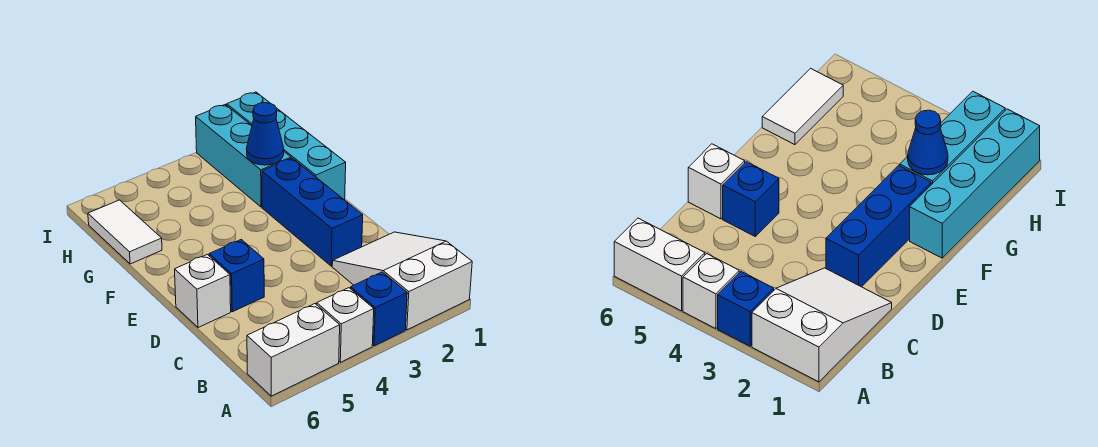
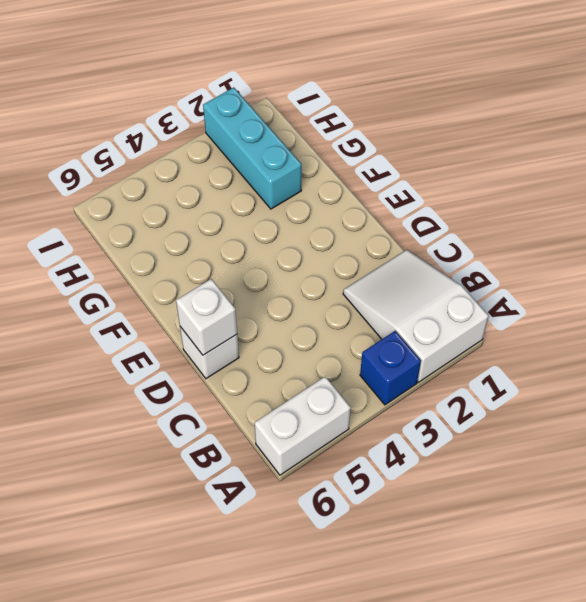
white 1x1 brick [176,279,237,355] -> white 1x1 brick moved to [317,288,374,362]
none -> blue 1x3 brick [262,158,363,266]
none -> blue 1x1 brick [209,240,264,312]

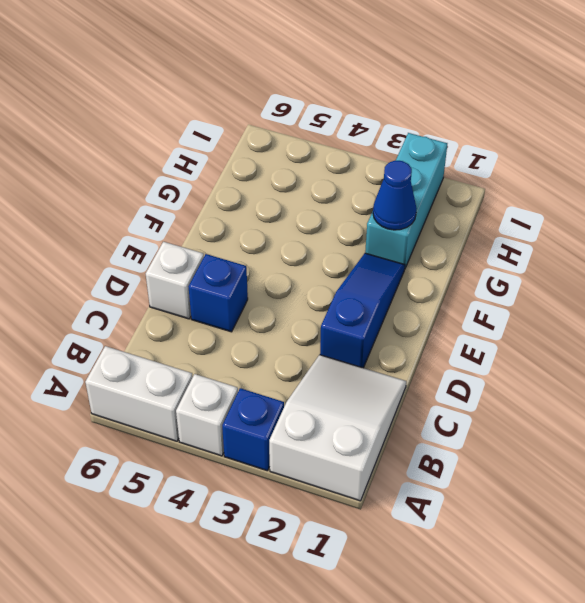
blue 1x3 slope [320,253,405,368] -> blue 1x3 brick [262,158,363,266]
none -> cyan 1x4 brick [227,92,346,200]
none -> white 1x2 tile [88,200,162,264]

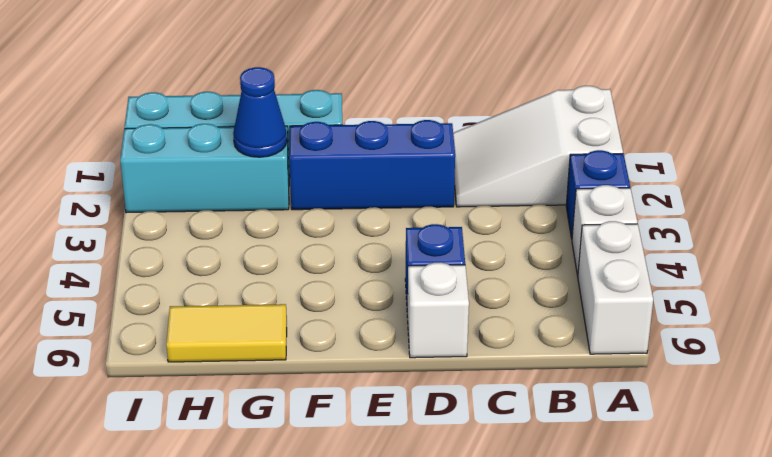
yellow 1x2 tile [166,304,287,362] -> white 1x2 tile [88,200,162,264]

